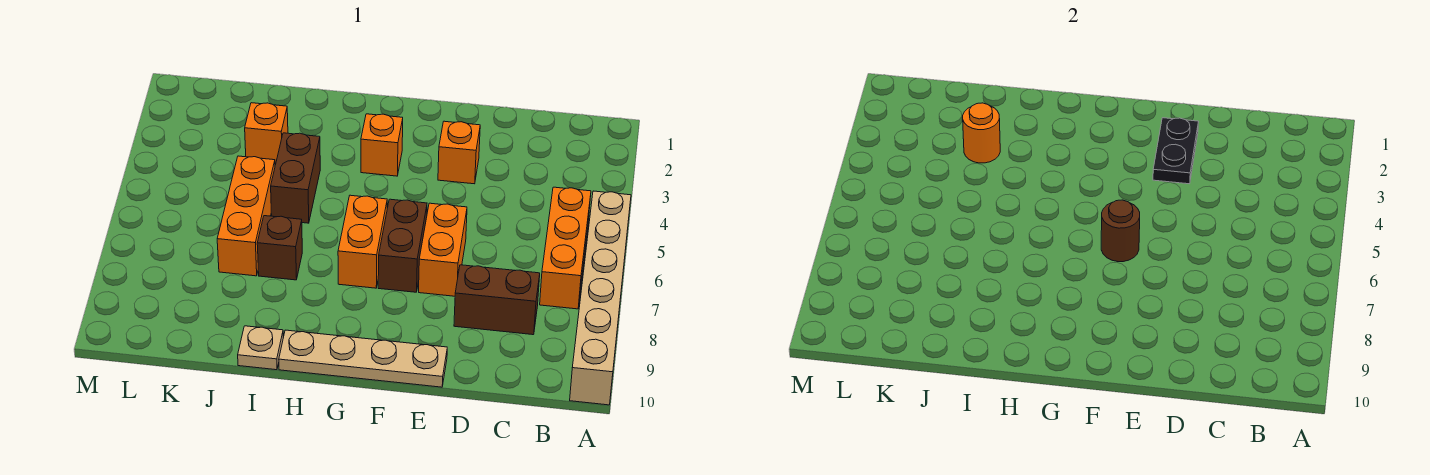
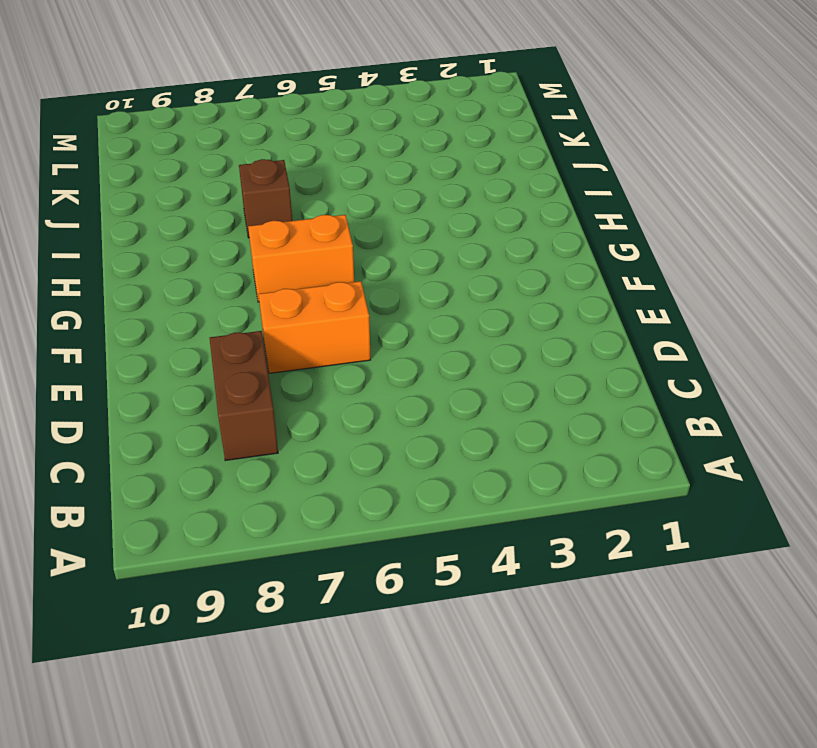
none -> tan 1x6 brick [570,191,631,405]
none -> orange 1x3 brick [540,187,591,309]
none -> orange 1x1 brick [438,121,480,184]

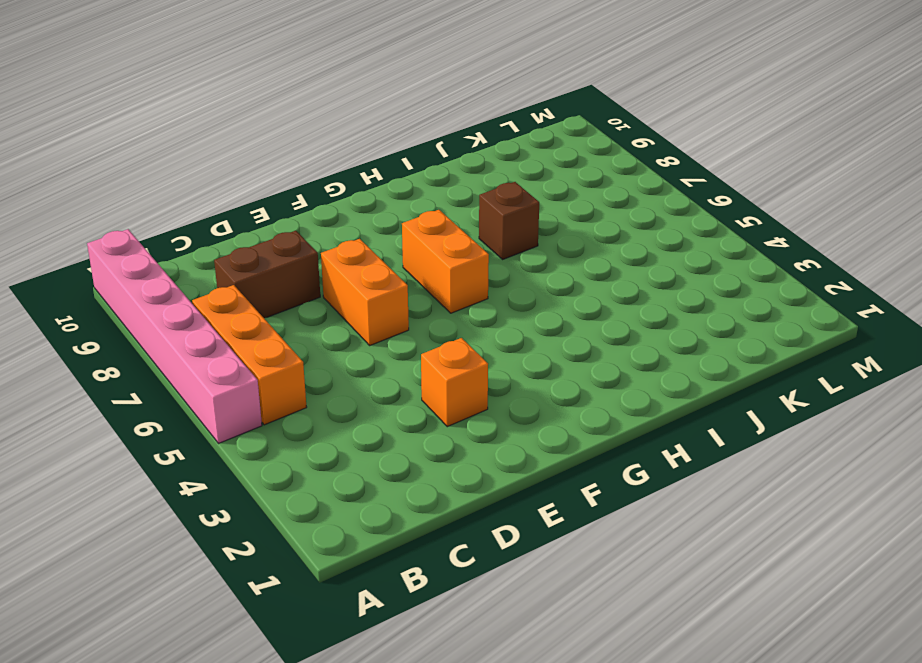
pink 1x6 brick [87,229,262,443] -> tan 1x6 brick [570,191,631,405]
none -> tan 1x4 plate [279,330,447,387]
none -> brown 1x2 brick [378,199,427,292]
none -> orange 1x1 brick [361,114,403,176]

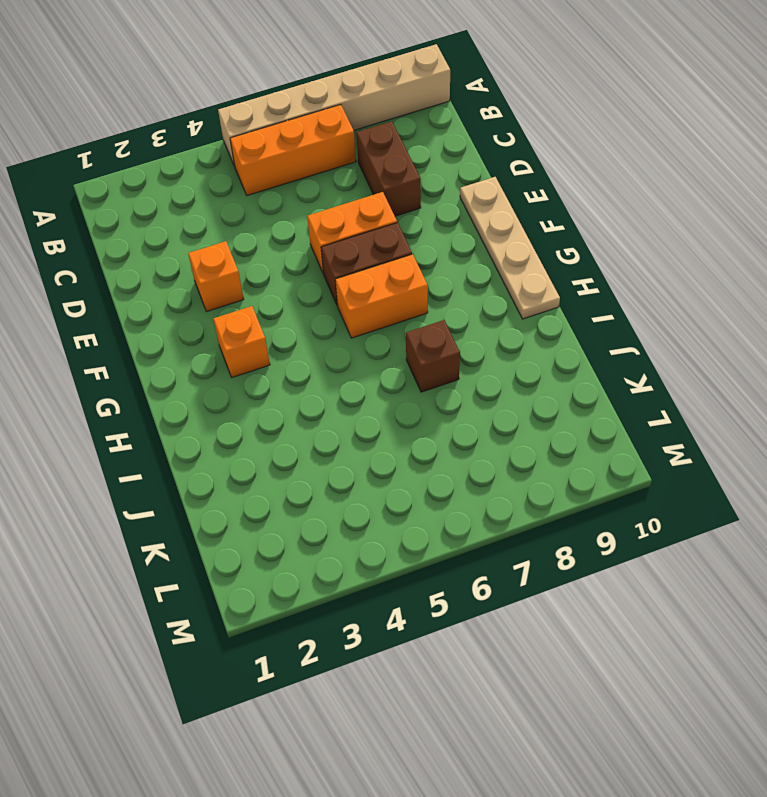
none -> brown 1x2 brick [271,133,320,223]
none -> tan 1x1 plate [238,326,283,370]
none -> orange 1x1 brick [245,103,288,164]

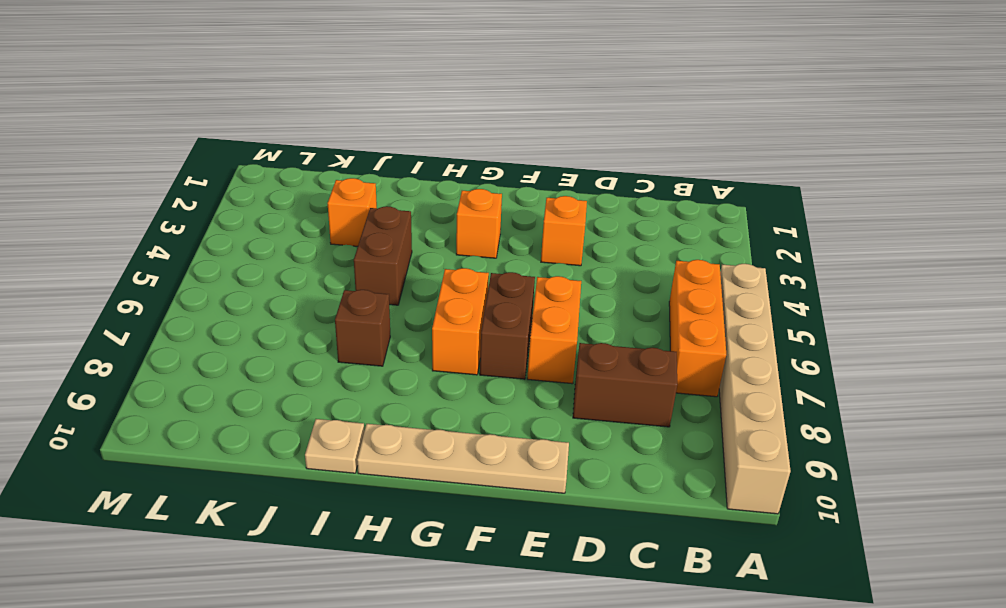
none -> orange 1x3 brick [217,156,275,276]
none -> black 1x2 plate [1153,118,1198,184]
none -> brown 1x1 round brick [1101,200,1140,262]

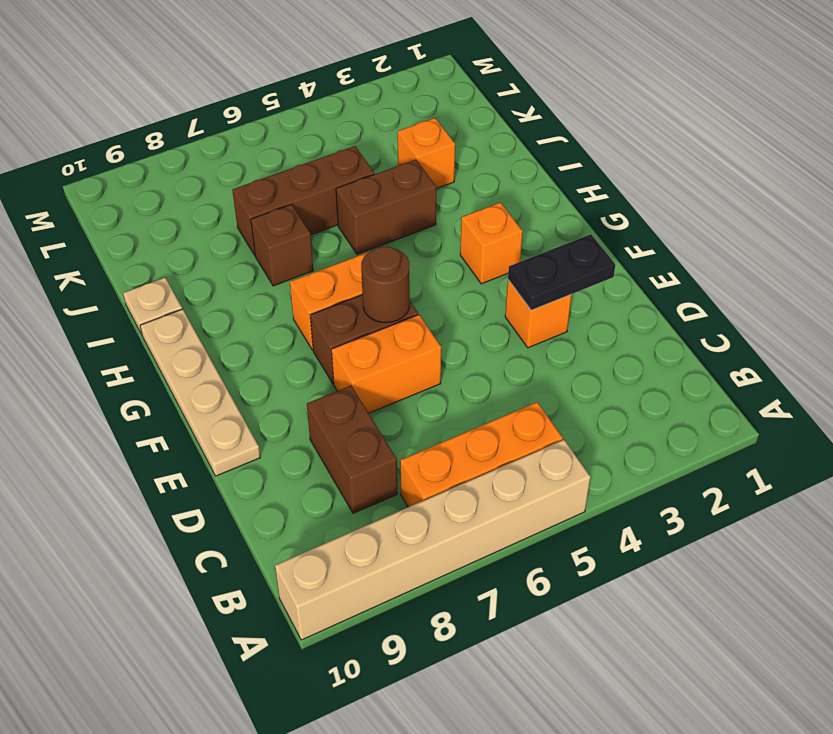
brown 1x3 brick [232,146,374,255] -> orange 1x3 brick [217,156,275,276]
none -> orange 1x1 round brick [963,103,1000,163]

